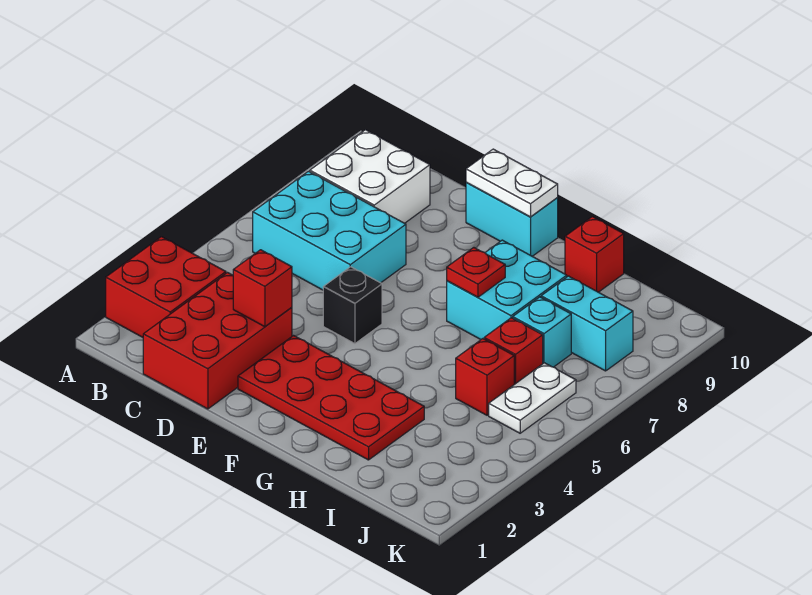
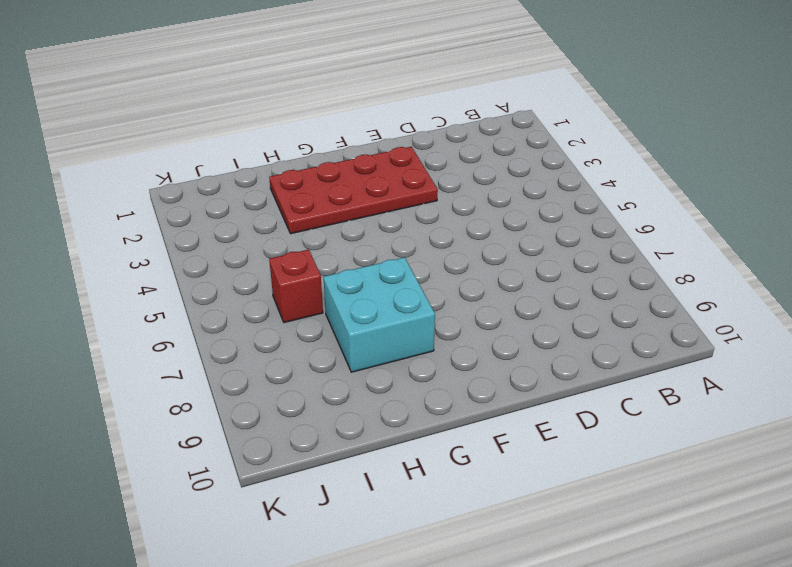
none -> red 2x2 brick [106,237,226,337]
none -> cyan 2x3 brick [253,171,406,290]
none -> white 2x2 brick [310,130,430,223]

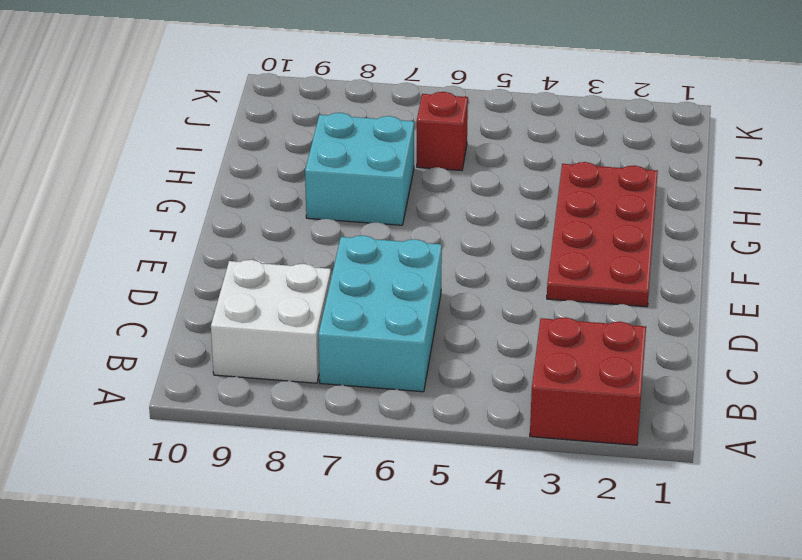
none -> red 2x3 brick [143,273,292,409]
none -> black 1x1 brick [323,267,382,344]
none -> cyan 1x2 brick [466,182,558,256]

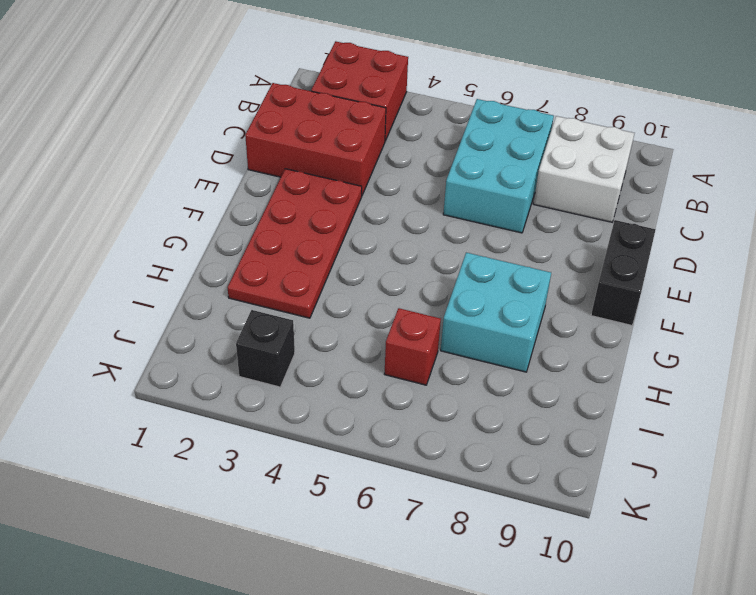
black 1x2 brick [591,220,656,325] -> cyan 1x2 brick [466,182,558,256]
black 1x1 brick [236,310,295,387] -> black 1x1 brick moved to [323,267,382,344]
none -> red 1x1 brick [565,217,624,292]
none -> red 1x1 brick [456,339,514,415]
none -> cyan 1x1 brick [513,297,571,367]

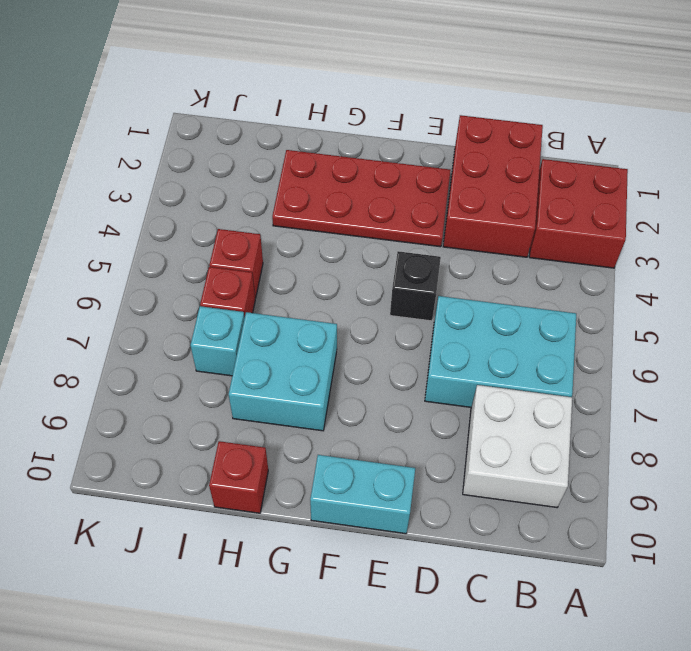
none -> cyan 1x2 brick [541,276,633,371]
none -> white 1x2 plate [489,363,576,433]
none -> red 1x1 brick [233,250,292,327]

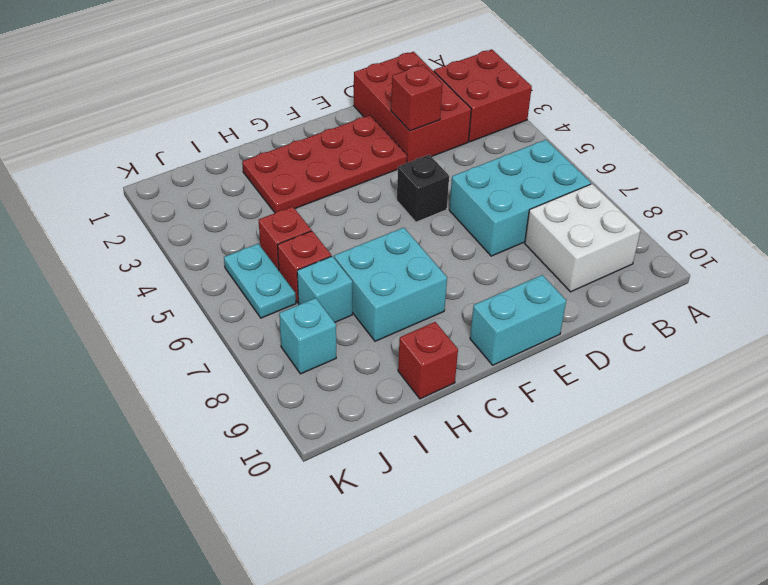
cyan 1x2 plate [224,244,296,318] -> white 1x2 plate [489,363,576,433]
cyan 1x1 brick [279,298,336,374] -> cyan 1x2 brick [541,276,633,371]
none -> white 1x2 plate [466,149,558,217]
none -> red 1x1 plate [447,248,505,297]

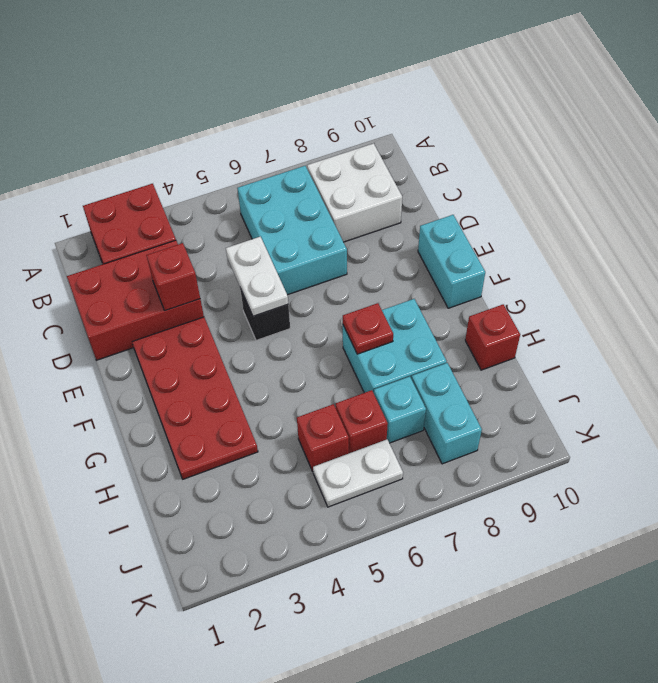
white 1x2 plate [226,237,288,316] -> white 1x2 plate moved to [466,149,558,217]

